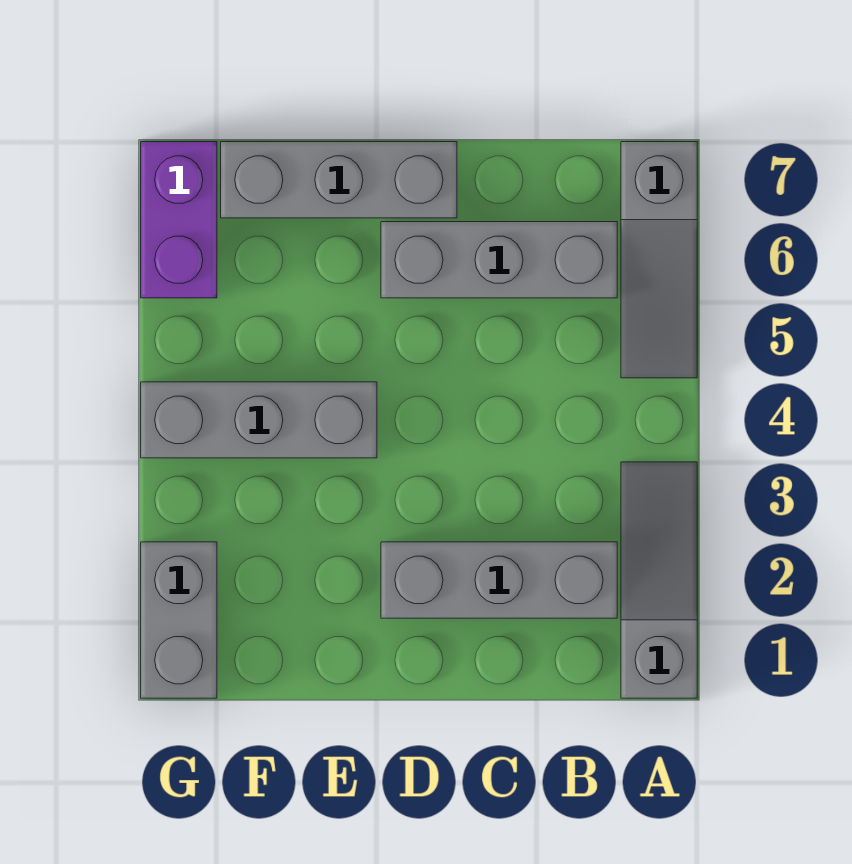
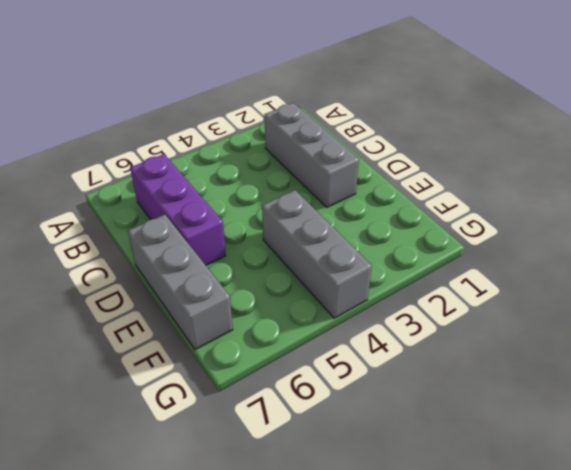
purple 1x3 brick [130,154,226,265] -> grey 1x3 brick [381,222,617,298]
none -> grey 1x3 slope [621,462,697,698]
none -> grey 1x3 slope [621,142,697,378]

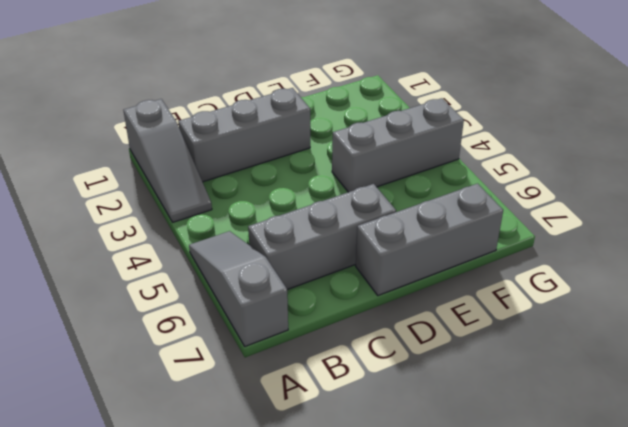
none -> grey 1x2 brick [141,542,217,698]
none -> purple 1x2 brick [141,142,217,298]

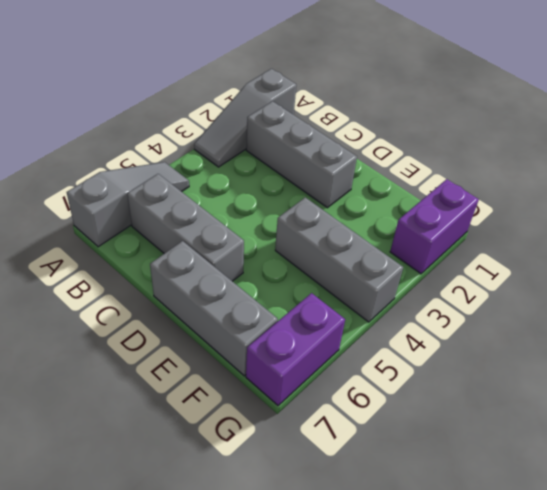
purple 1x2 brick [390,179,479,274] -> grey 1x2 brick [141,542,217,698]

